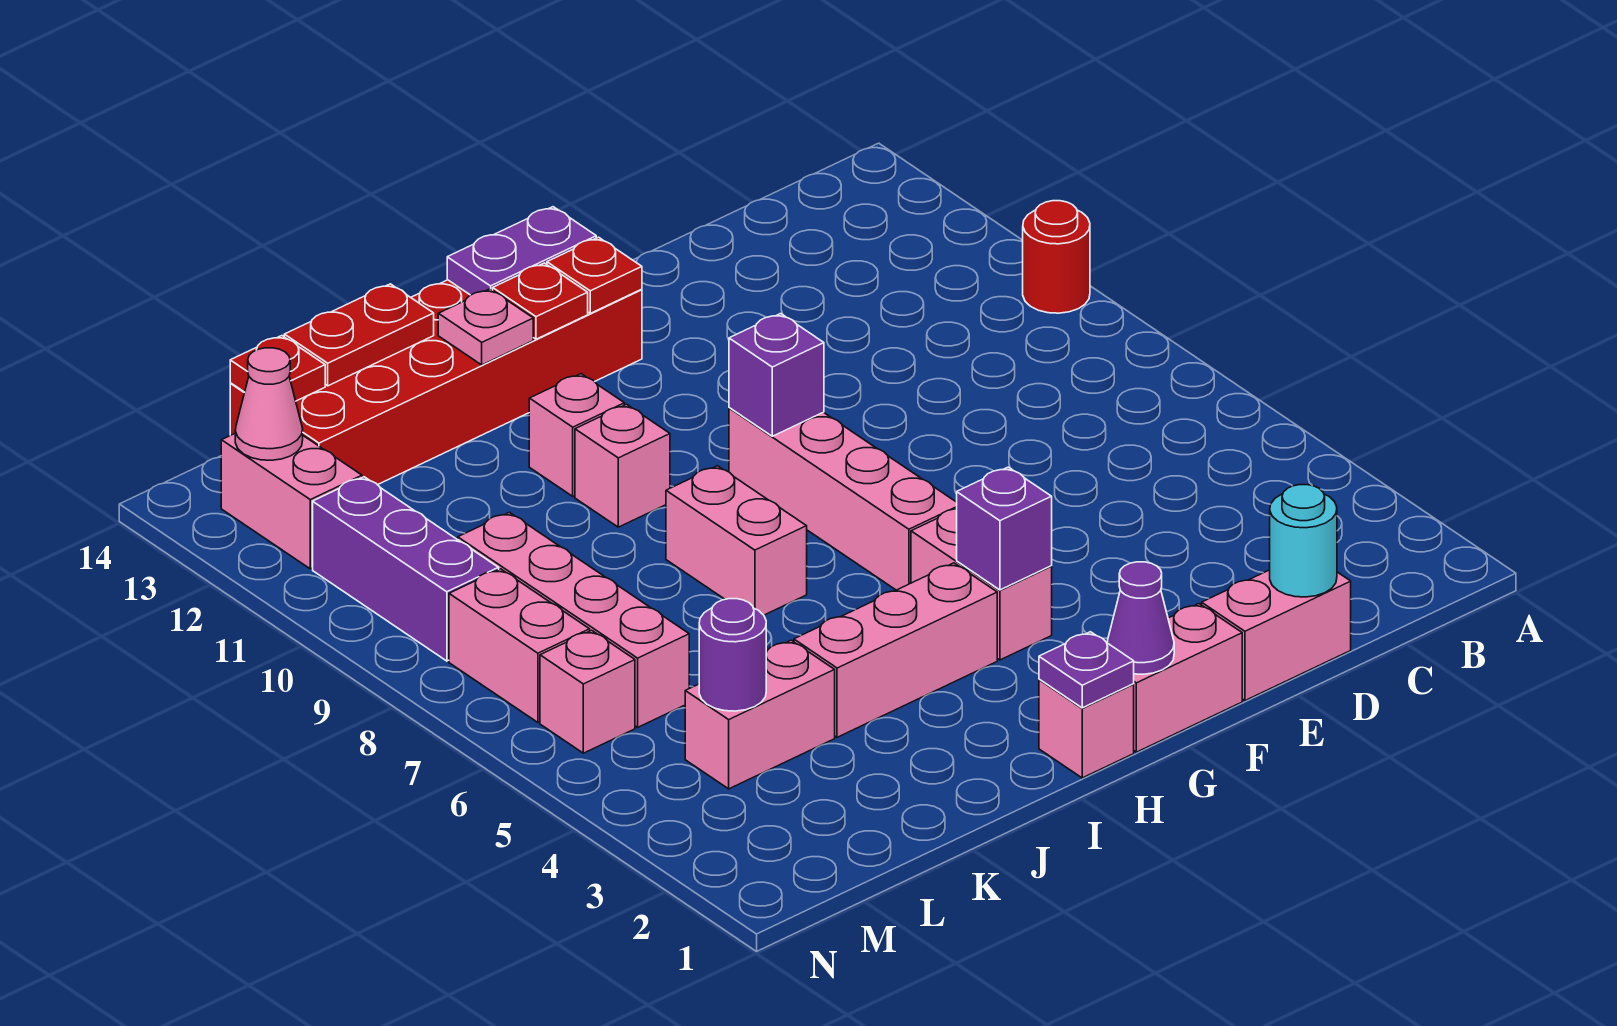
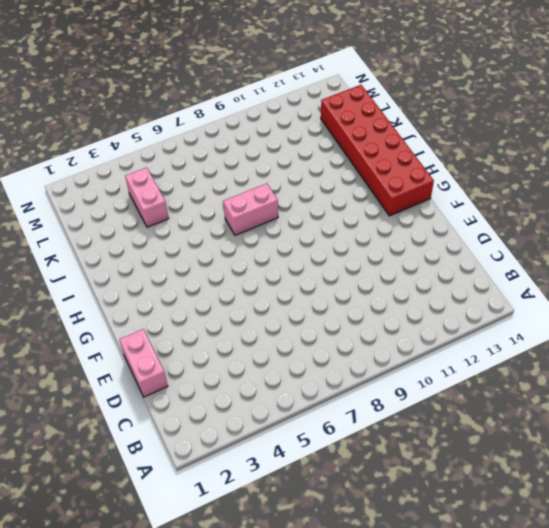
none -> red 1x1 round brick [1023,201,1090,313]
none -> pink 1x2 brick [1134,604,1242,752]
none -> pink 1x2 brick [911,509,1052,660]
none -> pink 1x4 brick [729,408,957,590]

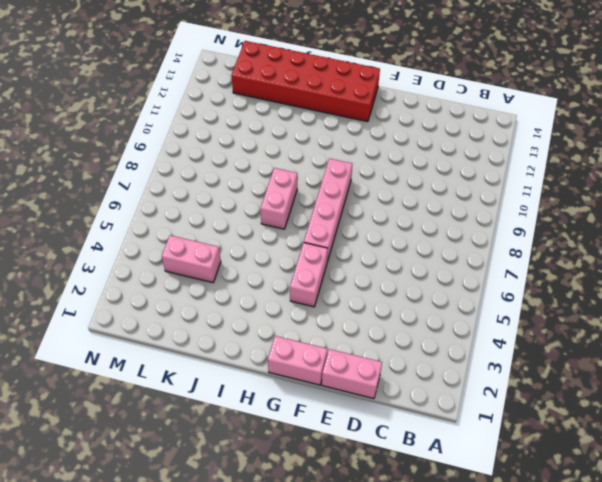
none -> red 1x1 round brick [1023,201,1090,313]
none -> pink 1x1 brick [1039,679,1134,778]
none -> pink 1x3 brick [794,563,997,737]
none -> pink 1x1 brick [575,404,670,527]

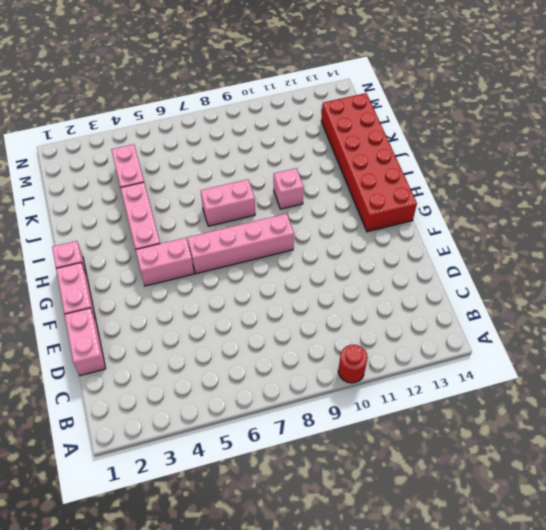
none -> pink 1x1 brick [529,374,624,496]
none -> pink 1x4 brick [458,512,689,727]
none -> pink 1x1 brick [540,630,635,753]
none -> pink 1x2 brick [449,569,590,722]

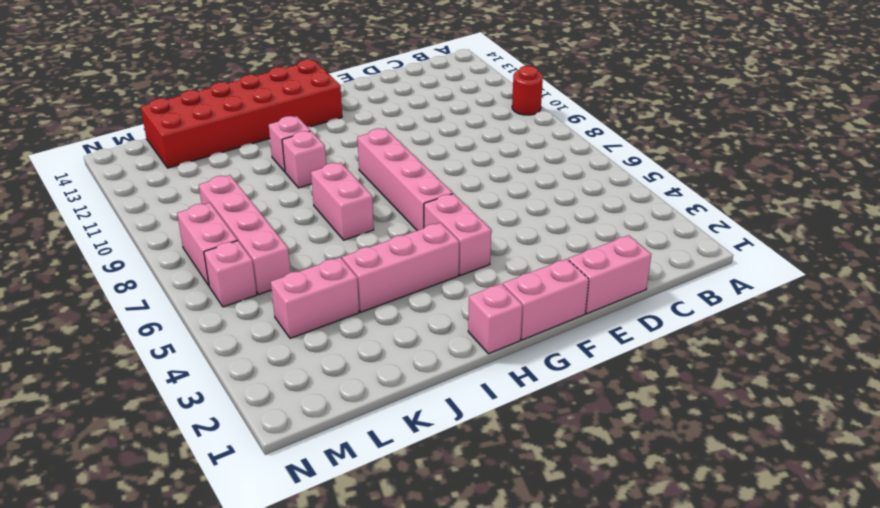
none -> purple 1x3 brick [313,477,499,661]
none -> pink 1x2 brick [221,434,362,569]
none -> cyan 1x1 round brick [1270,485,1337,597]
none -> purple 1x1 cone [1107,562,1174,674]

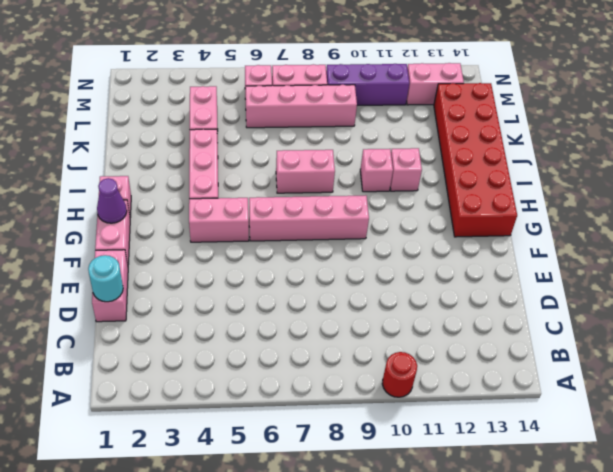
none -> purple 1x1 brick [957,467,1052,590]
none -> purple 1x1 brick [729,314,824,436]
none -> red 1x1 plate [547,237,642,313]
none -> purple 1x2 plate [447,207,596,295]

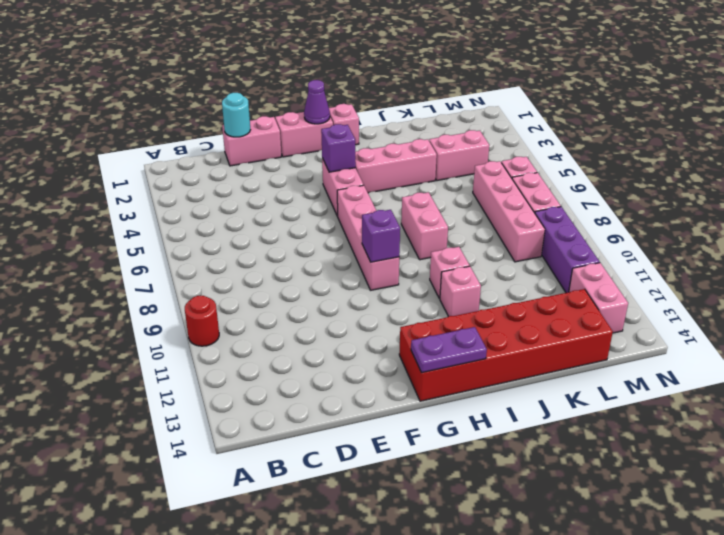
none -> red 1x1 plate [547,237,642,313]
none -> purple 1x1 plate [1039,632,1134,708]
none -> red 1x1 plate [493,263,588,339]
none -> pink 1x1 plate [438,289,533,365]

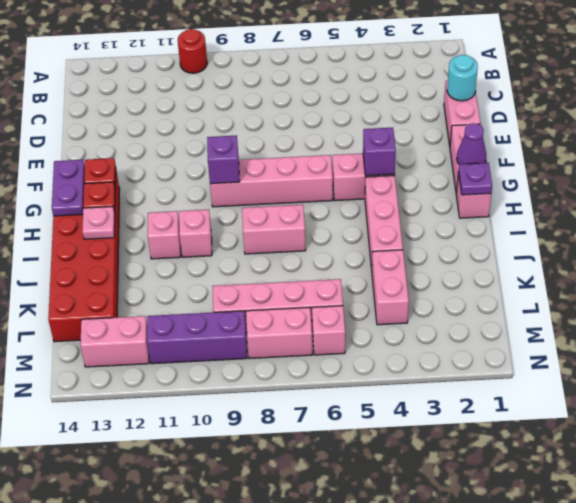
none -> red 1x2 plate [284,284,434,386]
none -> purple 1x1 round brick [699,599,766,711]
none -> red 1x1 plate [230,336,325,401]
none -> pink 1x1 cone [235,348,303,460]

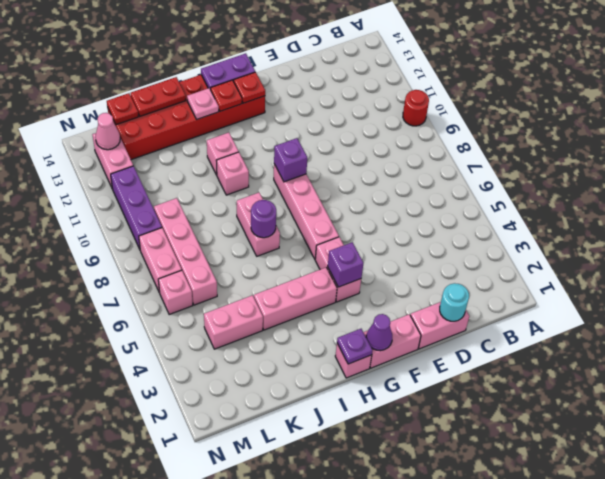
purple 1x1 round brick [251,200,276,238] -> purple 1x1 round brick moved to [699,599,766,711]

